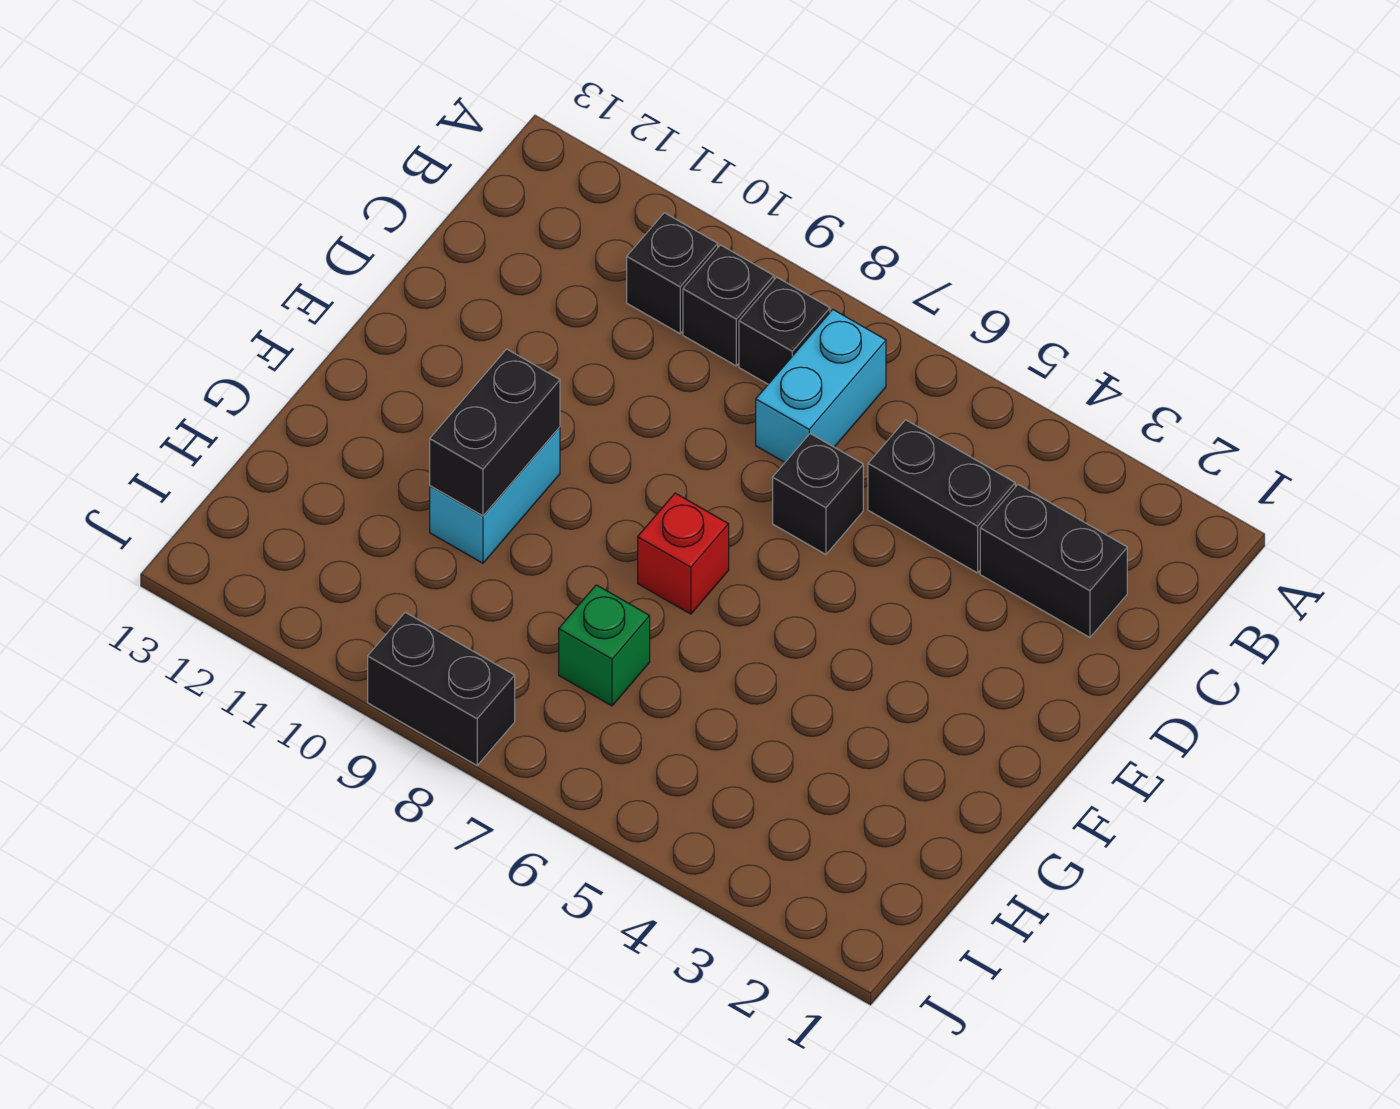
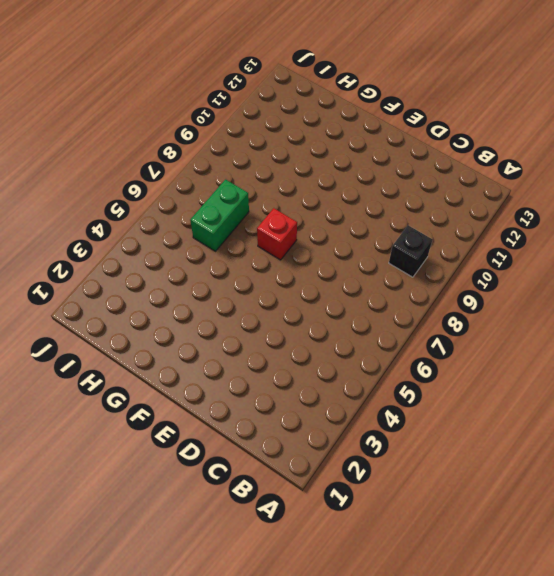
green 1x2 brick [190,179,249,251] -> green 1x1 brick [559,585,650,706]
none -> cyan 1x2 brick [756,310,886,462]
none -> black 1x1 brick [739,277,830,384]
none -> black 1x1 brick [627,213,718,333]

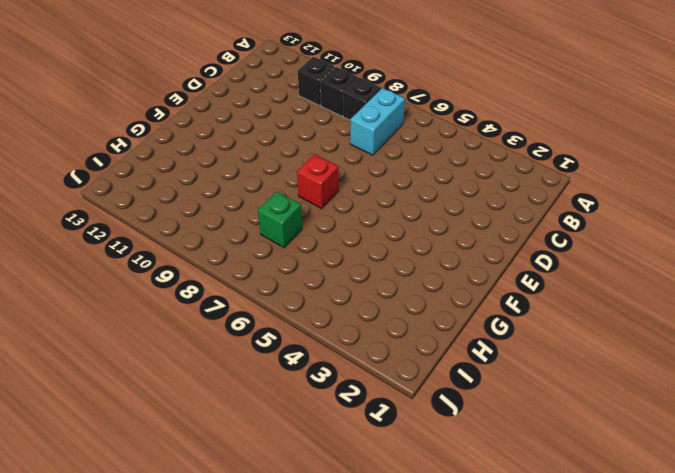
none -> black 1x2 brick [980,485,1127,637]
none -> black 1x2 brick [868,420,1015,573]
none -> black 1x1 brick [773,434,863,554]

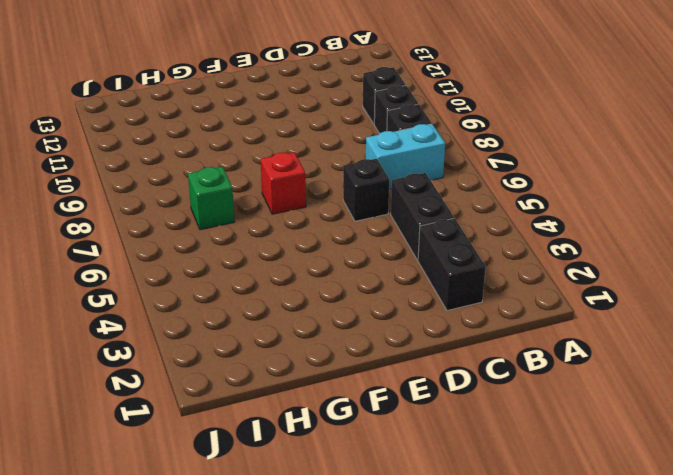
none -> cyan 1x2 brick [430,427,560,563]
none -> black 1x2 brick [368,612,515,765]
none -> black 1x2 brick [430,349,560,516]

